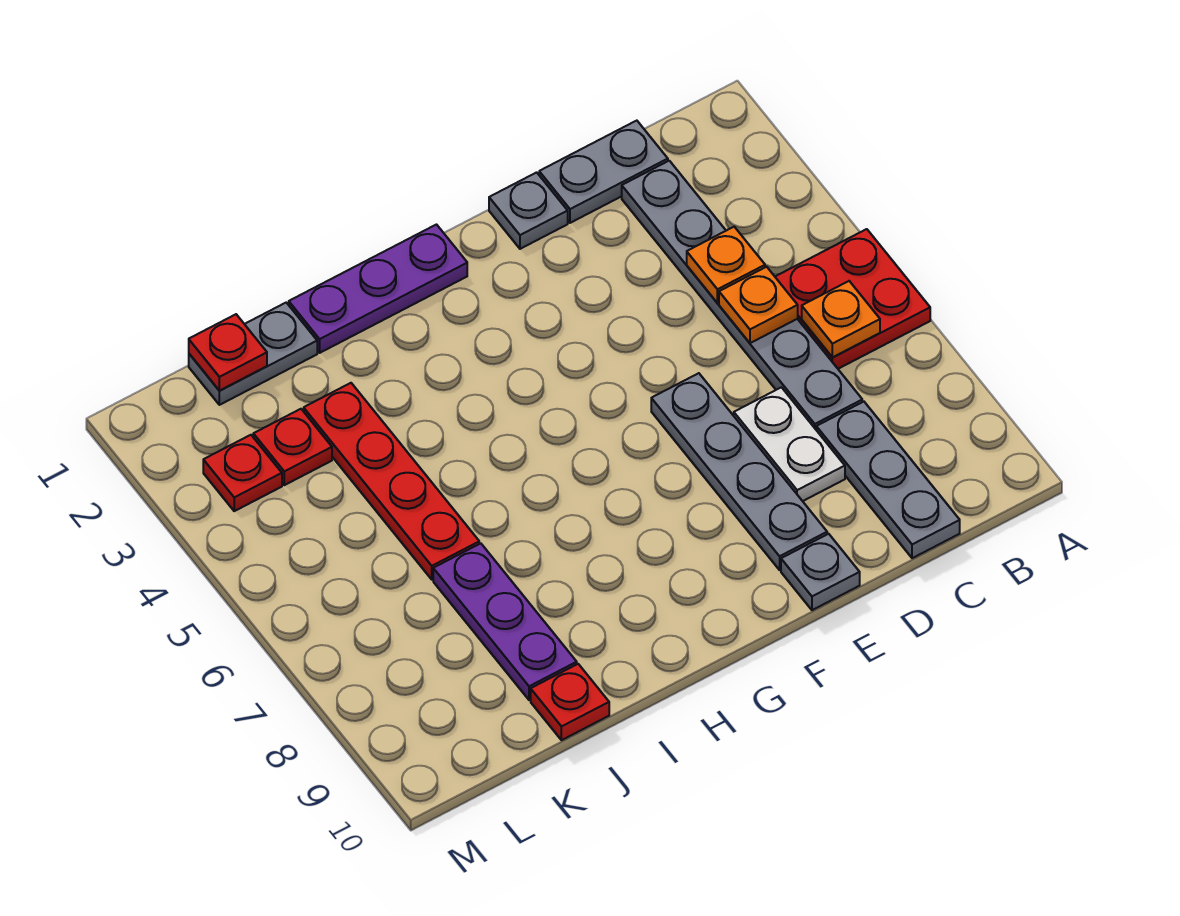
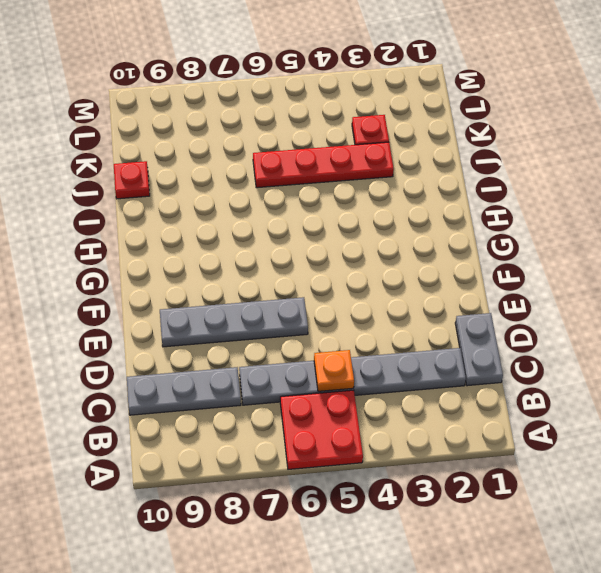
none -> white 1x2 plate [734,387,845,501]
none -> grey 1x1 plate [489,172,568,249]
none -> grey 1x1 plate [781,534,860,610]

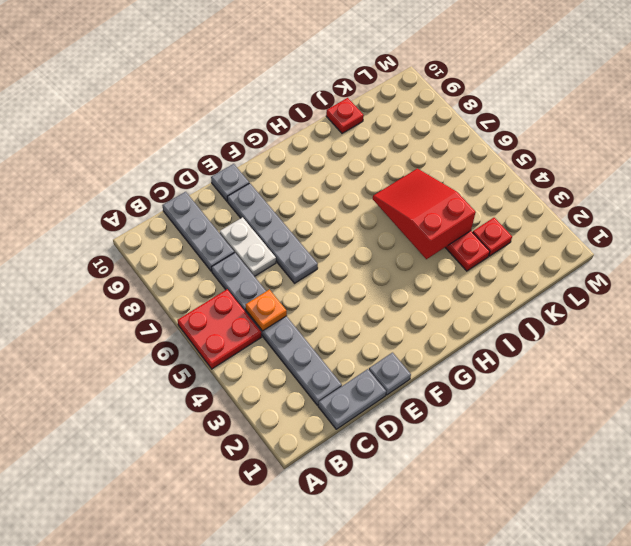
red 2x3 slope [373,168,476,259] -> none
none -> purple 1x3 plate [289,225,467,353]
none -> grey 1x2 plate [189,303,317,405]
none -> purple 1x3 plate [433,543,577,700]

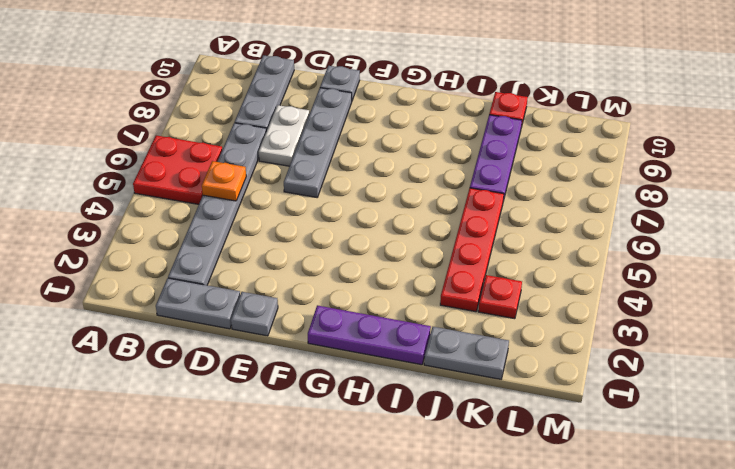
none -> red 1x1 plate [203,435,282,511]
none -> orange 1x1 plate [802,281,880,358]
none -> orange 1x1 plate [687,227,765,303]

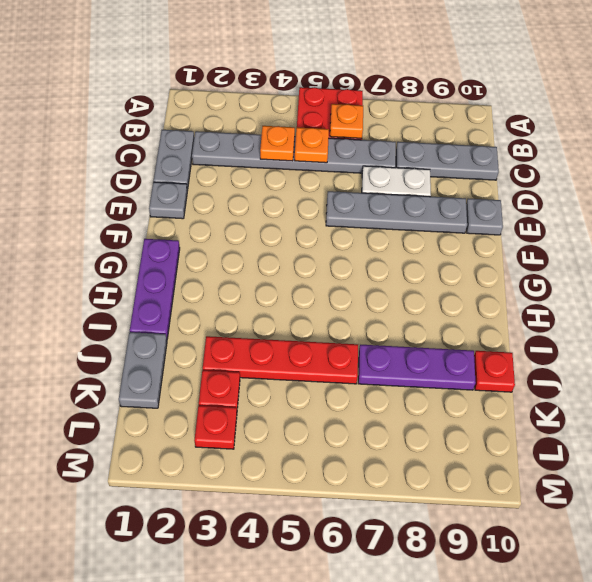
none -> red 1x1 plate [189,314,267,391]

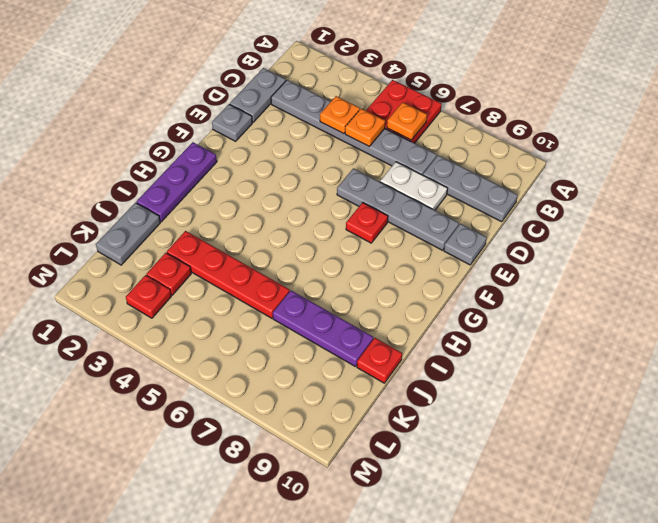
red 1x1 plate [346,202,388,243] -> red 1x1 plate moved to [189,314,267,391]

